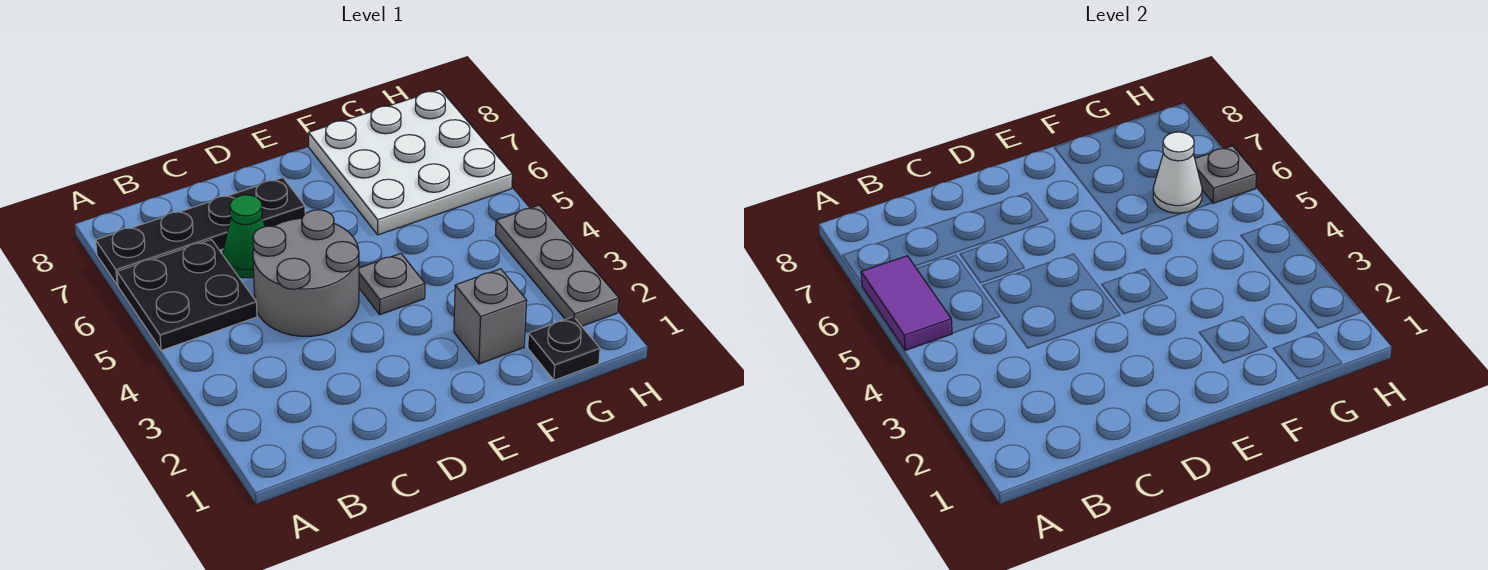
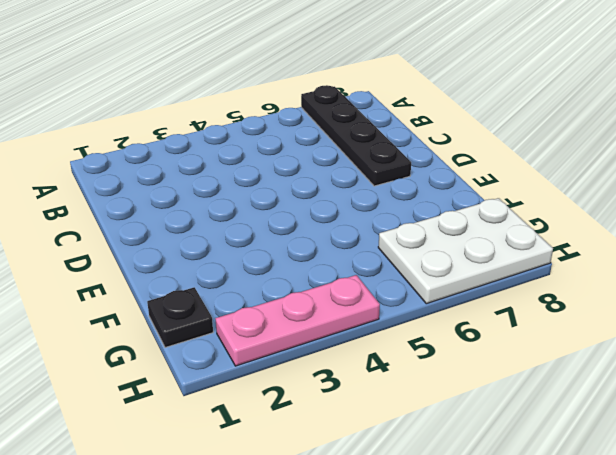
white 2x3 plate [378,198,553,304] -> white 3x3 plate [308,89,512,235]
pink 1x3 plate [215,275,380,366] -> grey 1x3 plate [495,205,619,326]
none -> black 2x2 plate [117,240,257,350]
none -> grey 2x2 round brick [253,210,359,336]
none -> green 1x1 cone [223,195,265,278]

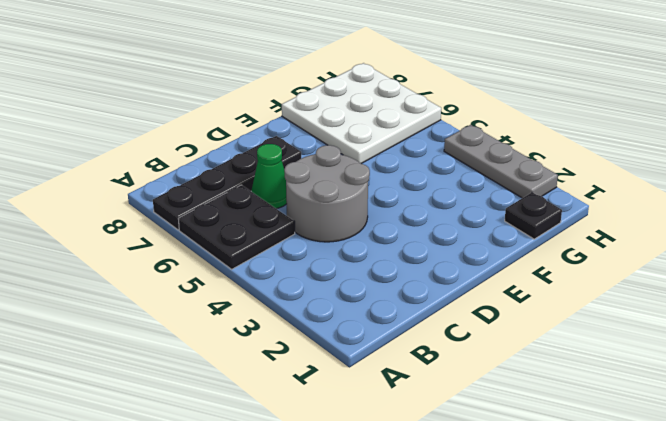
none -> grey 1x1 plate [359,253,425,315]
none -> grey 1x1 brick [454,269,527,364]
none -> purple 1x2 tile [861,256,952,350]

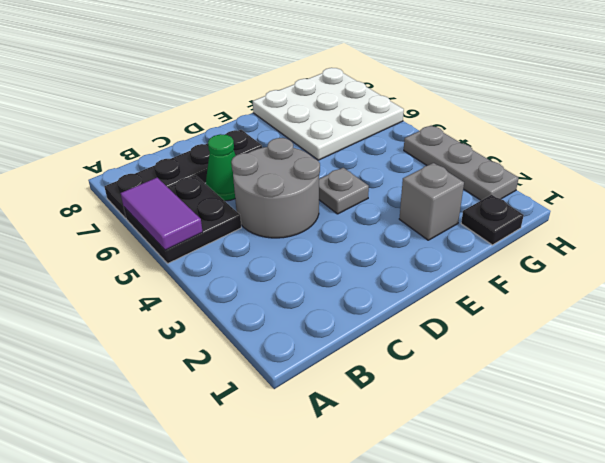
none -> white 1x1 cone [1153,132,1202,213]
none -> grey 1x1 plate [1195,146,1256,203]

